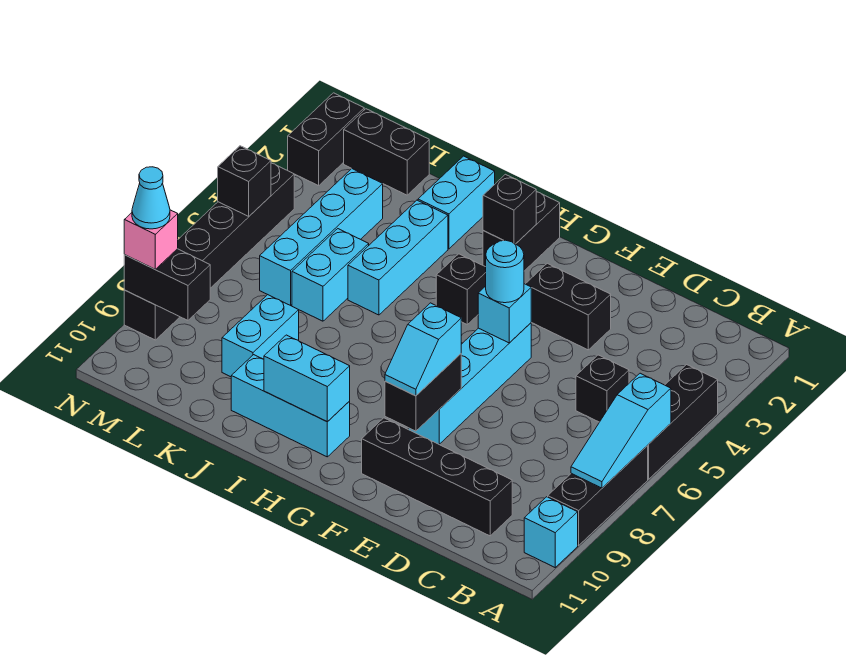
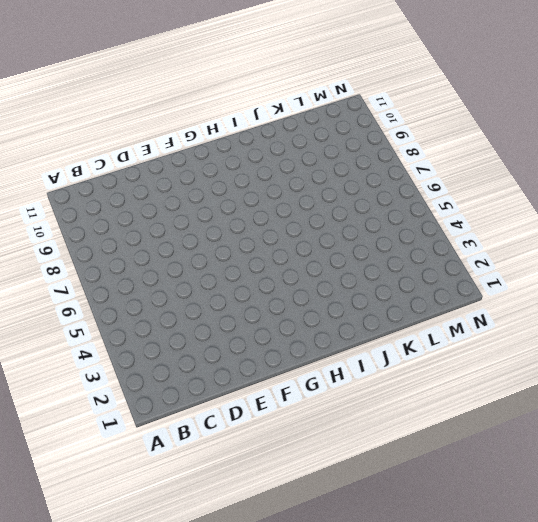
none -> black 1x3 brick [647,365,718,479]
none -> black 1x3 brick [548,446,648,545]
none -> cyan 1x1 brick [524,497,578,567]

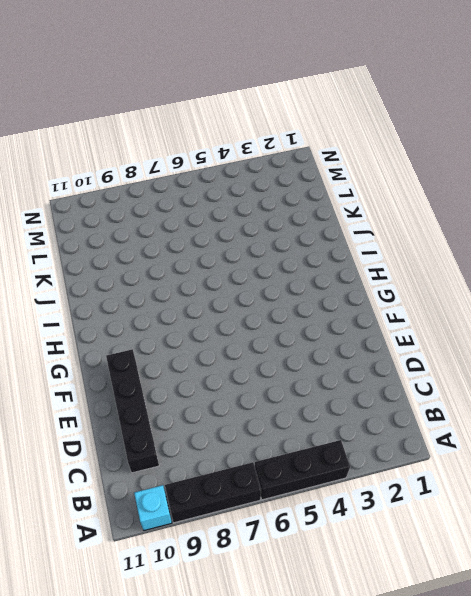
none -> black 1x1 brick [576,355,629,422]
none -> black 1x2 brick [526,263,611,350]
none -> cyan 1x4 brick [408,323,531,444]

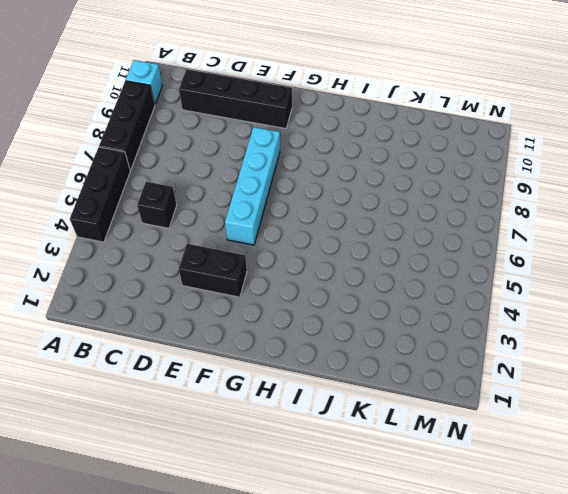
none -> black 1x2 brick [483,191,560,271]
none -> black 1x1 brick [436,254,486,324]
none -> cyan 1x3 brick [231,355,350,457]

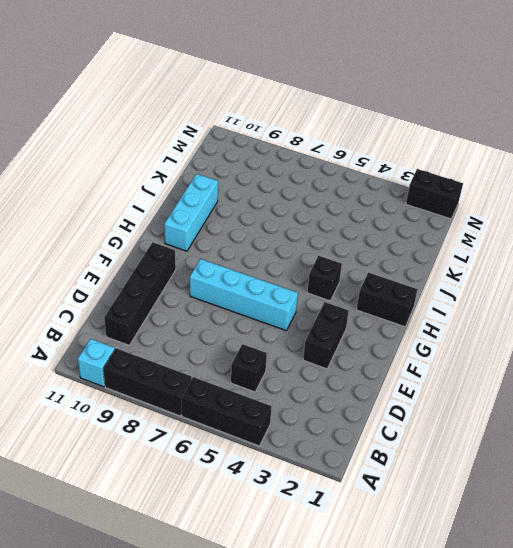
none -> cyan 1x2 brick [418,156,495,249]
none -> cyan 1x3 brick [348,200,448,315]
none -> cyan 1x2 brick [292,229,369,321]

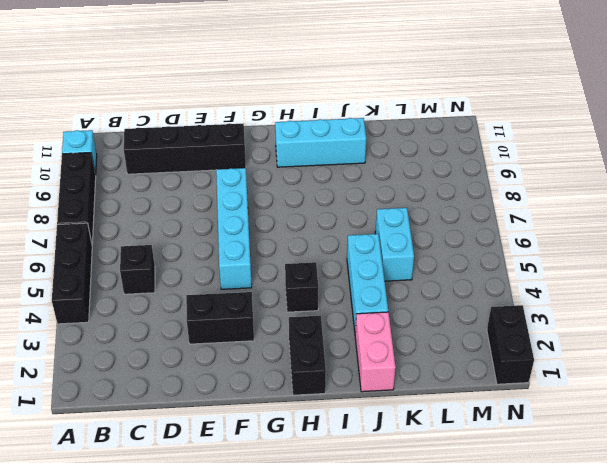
pink 1x2 brick [355,312,396,392] -> cyan 1x2 brick [418,156,495,249]
none -> cyan 1x2 brick [222,295,299,377]
none -> black 1x2 brick [344,109,429,195]
none -> cyan 1x4 brick [260,169,383,305]

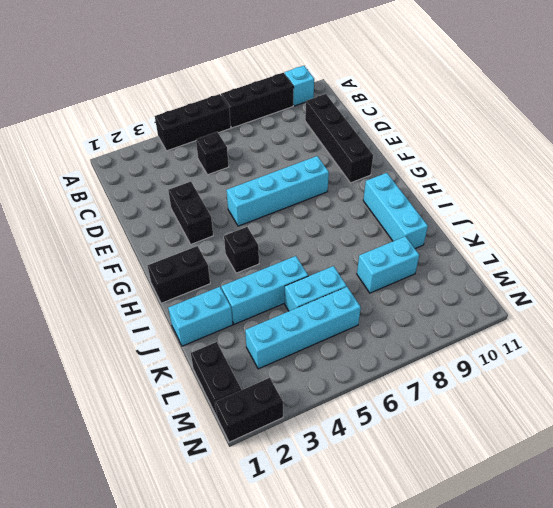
none -> black 1x6 brick [124,163,294,340]
none -> cyan 1x3 slope [571,373,671,488]
none -> cyan 1x1 brick [478,284,531,343]

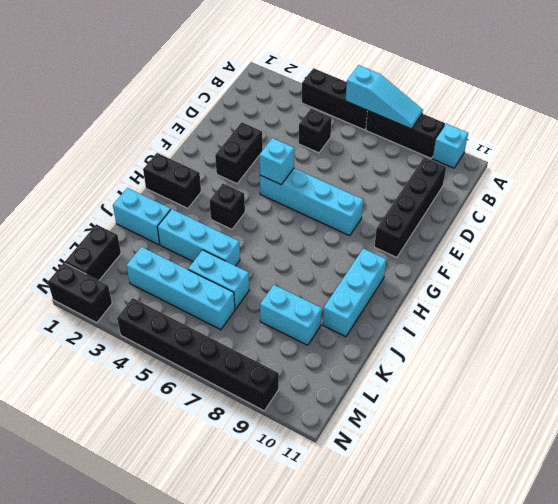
none -> black 1x2 brick [385,354,461,431]
none -> black 1x1 brick [483,174,536,244]
none -> cyan 1x2 brick [264,335,350,422]

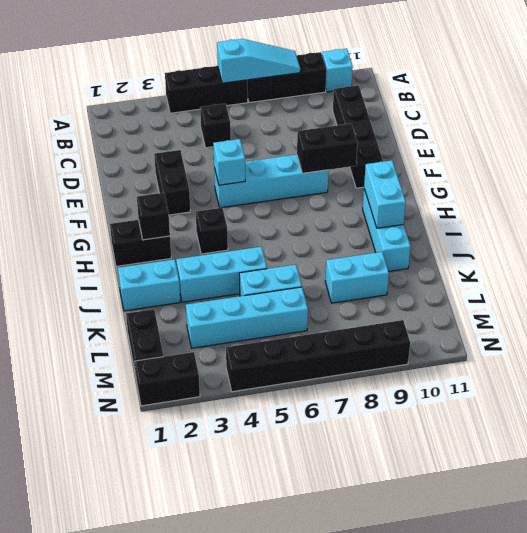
none -> black 1x2 brick [124,249,210,320]
none -> black 1x1 brick [218,146,271,216]
none -> cyan 1x1 round brick [486,240,524,303]

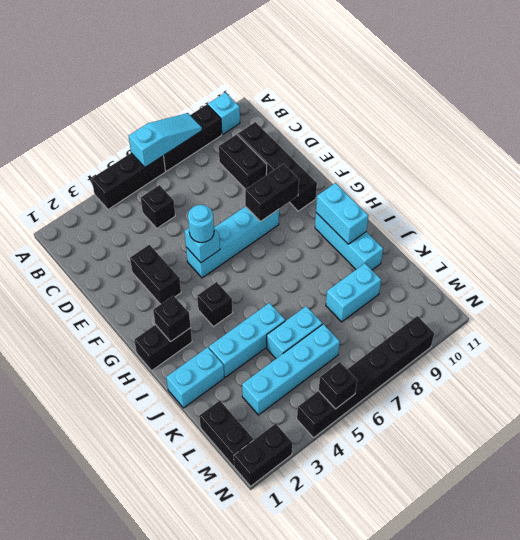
black 1x2 brick [219,134,267,189] -> black 1x2 brick moved to [124,249,210,320]
none -> cyan 1x2 slope [385,303,461,396]
none -> pink 1x1 brick [124,210,178,269]
none -> cyan 1x1 cone [132,167,170,229]

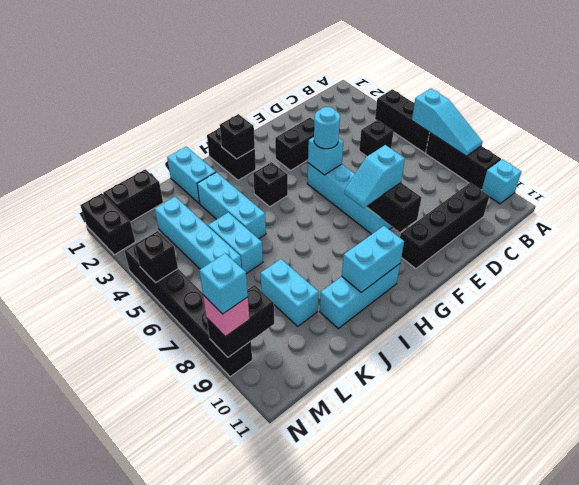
cyan 1x2 slope [345,145,405,208] -> cyan 1x2 slope turned to [385,303,461,396]
cyan 1x1 brick [199,253,248,314] -> cyan 1x1 cone [132,167,170,229]

